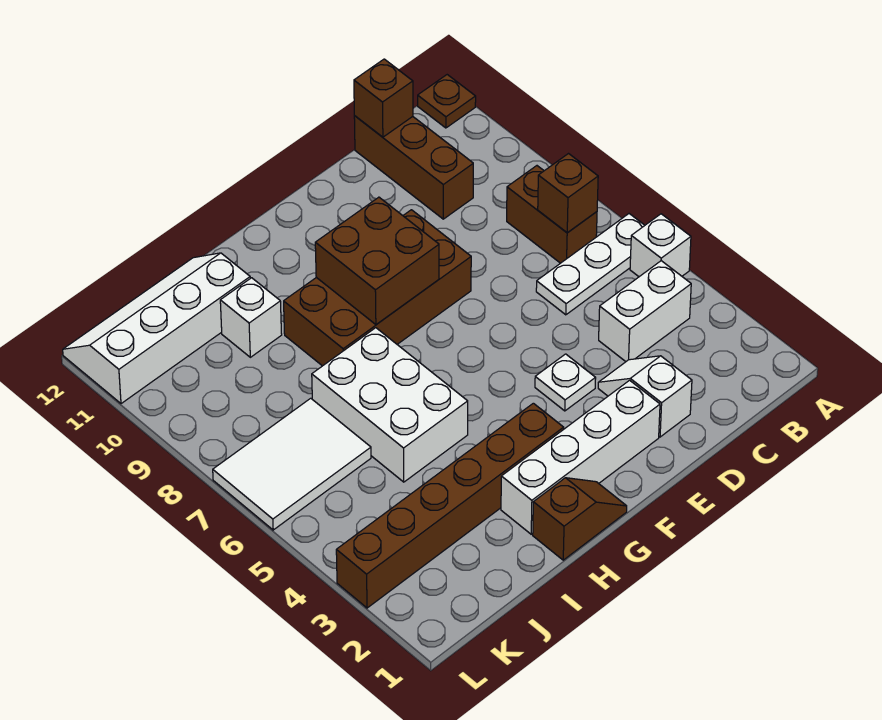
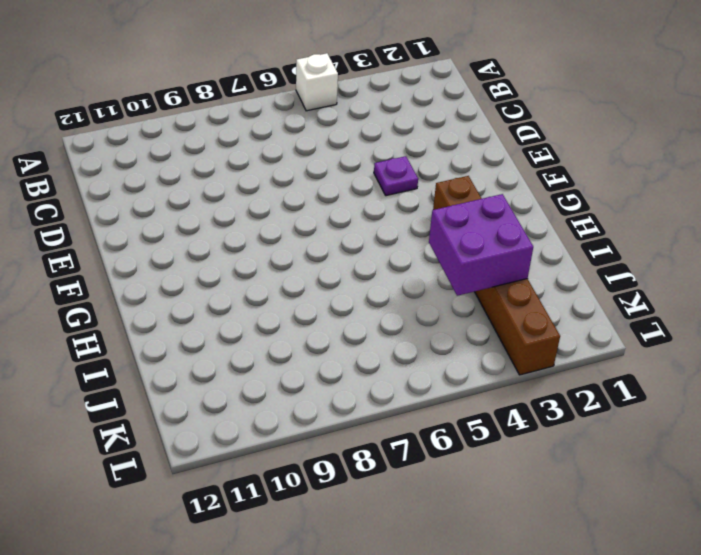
purple 1x1 plate [374,156,418,196] -> white 1x1 plate [535,354,596,411]
purple 2x2 brick [429,194,533,296] -> none
none -> white 1x3 plate [536,214,645,315]
none -> brown 1x1 plate [418,75,476,128]
none -> white 1x2 brick [599,261,691,362]

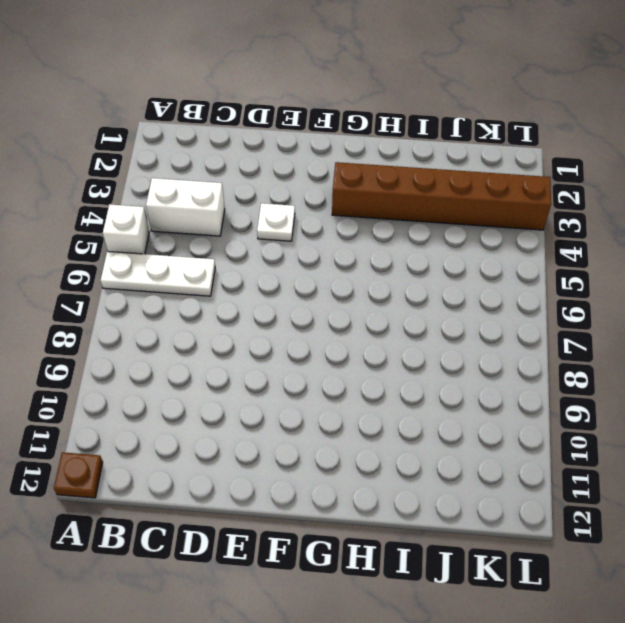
none -> brown 1x2 brick [507,166,597,263]
none -> brown 1x3 brick [354,116,473,219]
none -> white 1x2 slope [598,356,692,437]

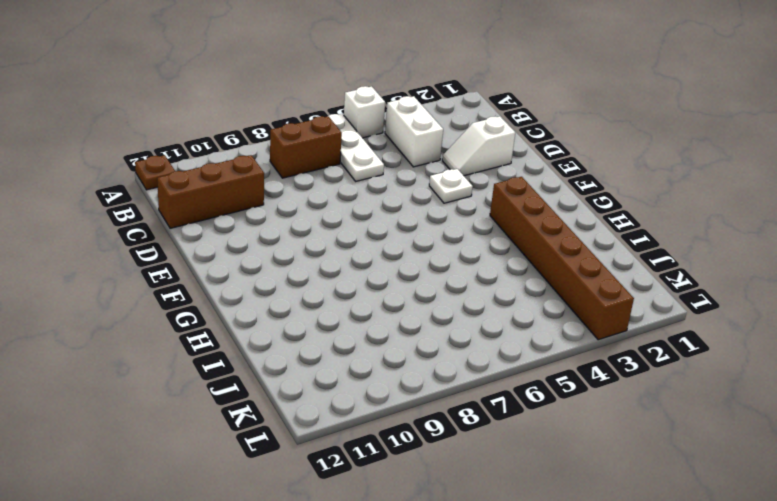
none -> white 1x4 brick [501,380,660,534]
none -> brown 2x4 brick [284,210,471,366]
none -> brown 1x2 slope [533,478,627,560]

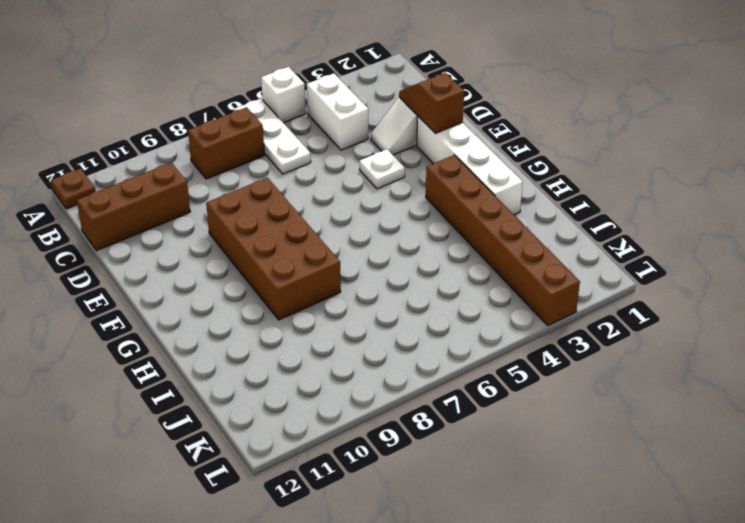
brown 1x2 slope [399,73,464,134] -> brown 1x2 slope moved to [533,478,627,560]
none -> white 2x3 brick [312,328,468,482]
none -> white 1x1 brick [220,278,282,357]
none -> white 2x4 slope [63,253,250,404]

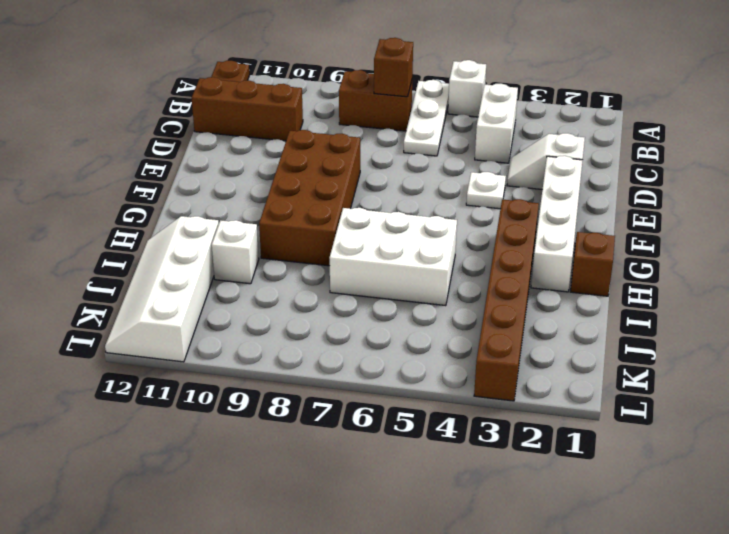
none -> white 2x3 tile [213,398,371,530]
none -> brown 1x1 brick [354,59,413,137]
none -> brown 2x2 brick [315,197,439,325]

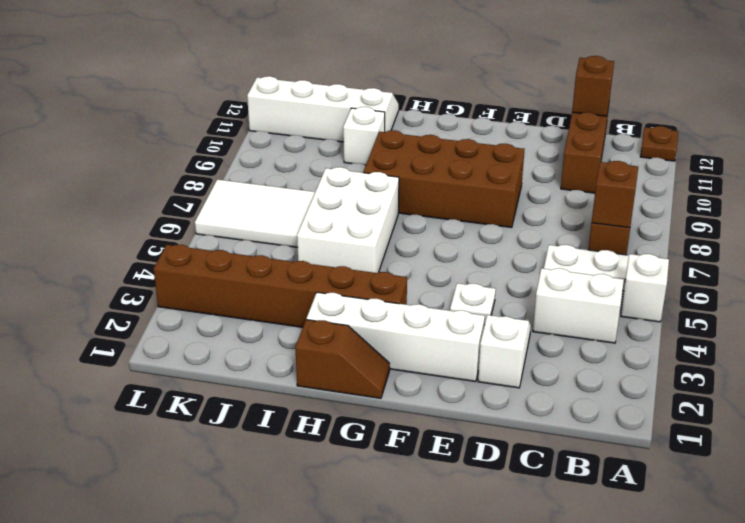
none -> brown 2x2 brick [315,197,439,325]

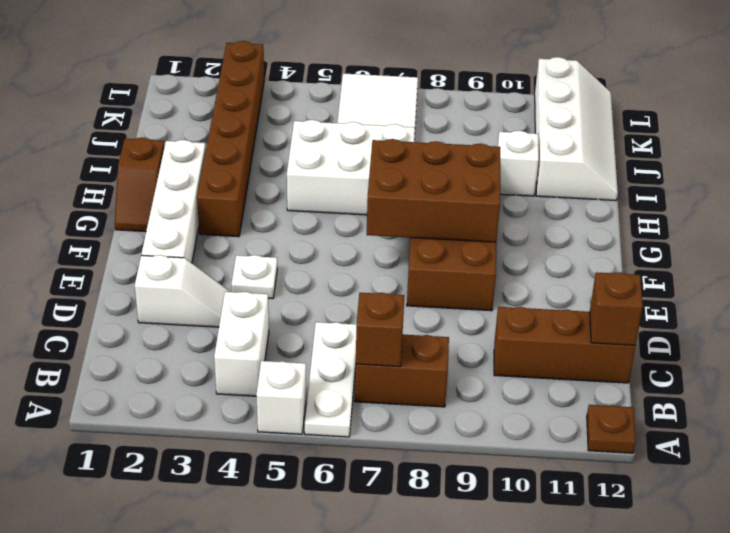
brown 2x3 brick [367,139,500,242] -> brown 2x2 brick [315,197,439,325]

